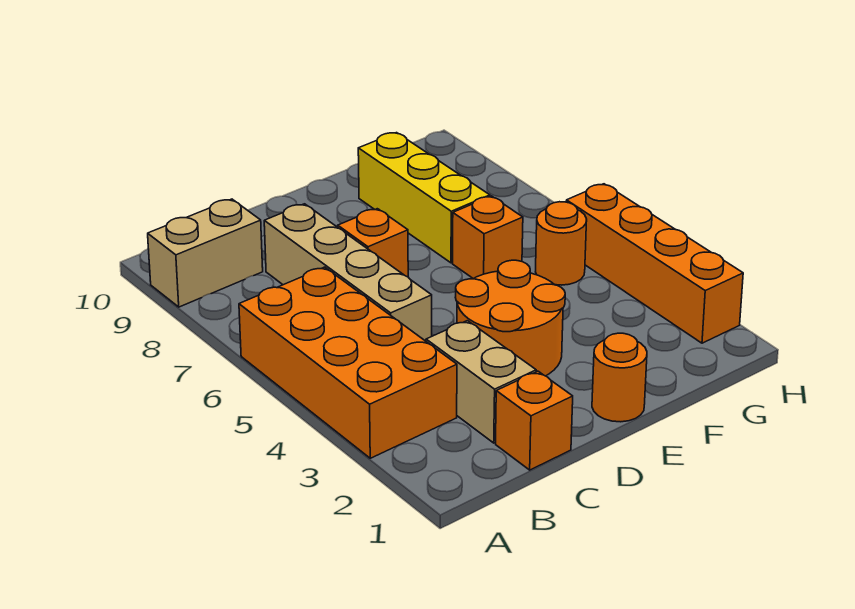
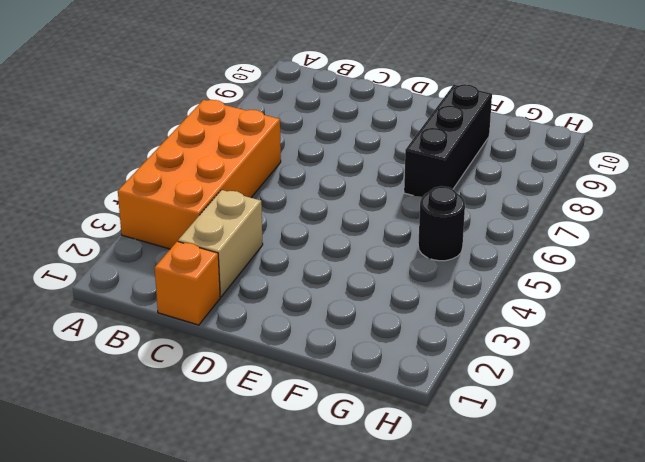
black 1x3 brick [404,84,492,197] -> yellow 1x3 brick [358,133,490,263]
black 1x1 round brick [418,186,465,261] -> orange 1x1 round brick [536,202,587,285]
none -> tan 1x2 brick [148,199,263,307]
none -> tan 1x4 brick [264,204,432,341]
none -> orange 2x2 round brick [455,260,565,376]

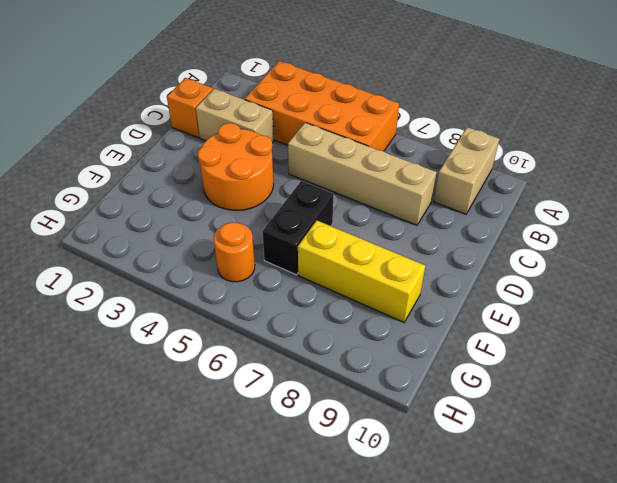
black 1x2 brick [262,181,334,275] -> orange 1x1 brick [453,196,523,279]
none -> orange 1x1 brick [338,209,408,277]
none -> orange 1x1 round brick [592,333,647,422]
none -> orange 1x4 brick [566,184,743,343]

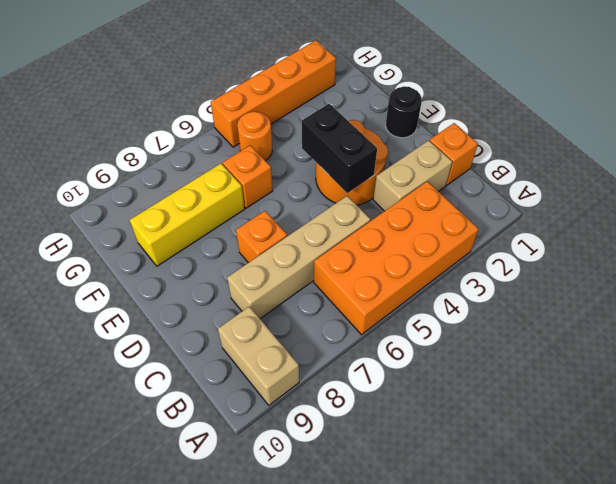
black 1x2 brick [302,104,377,193] -> none
black 1x1 round brick [386,86,422,138] -> orange 1x1 round brick [592,333,647,422]

